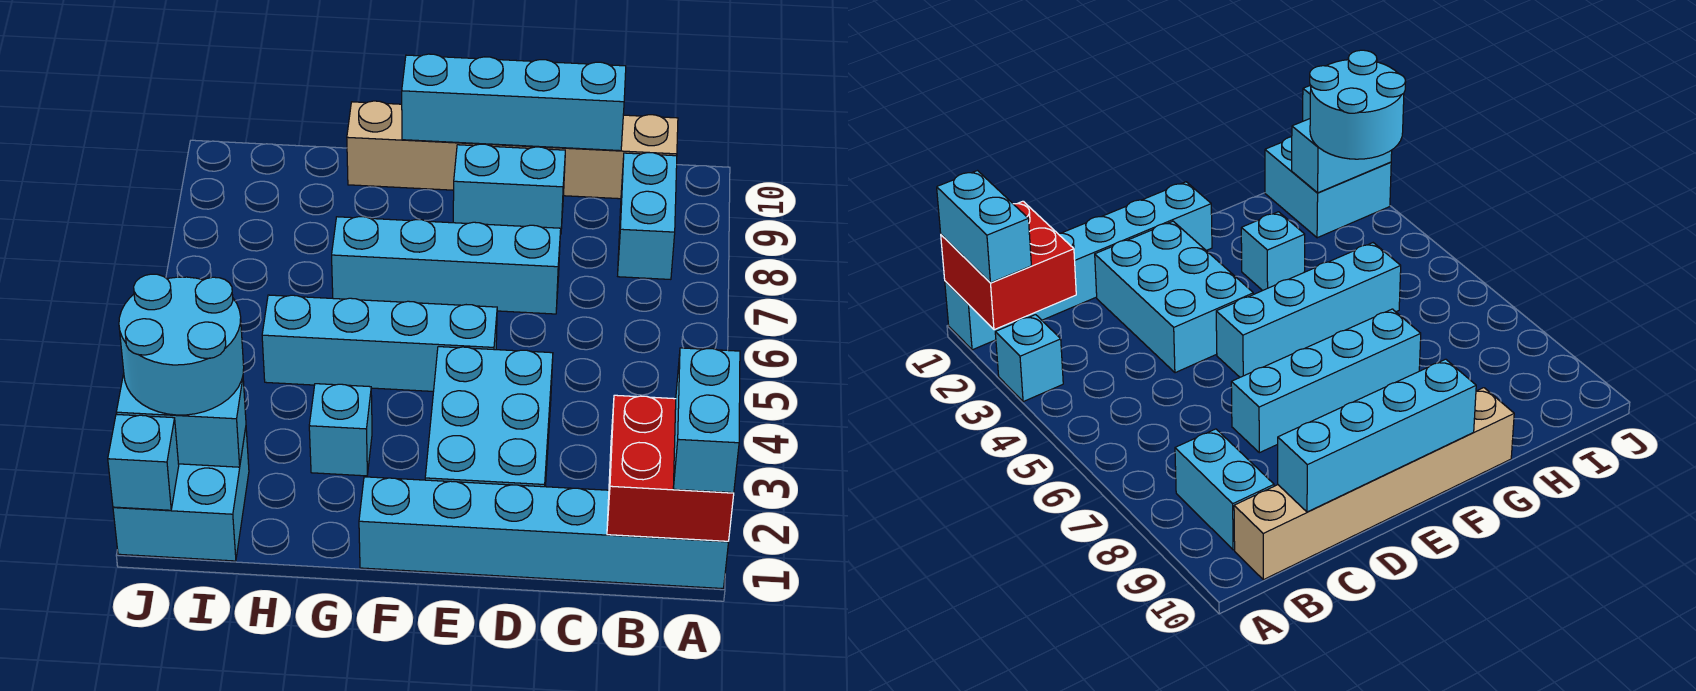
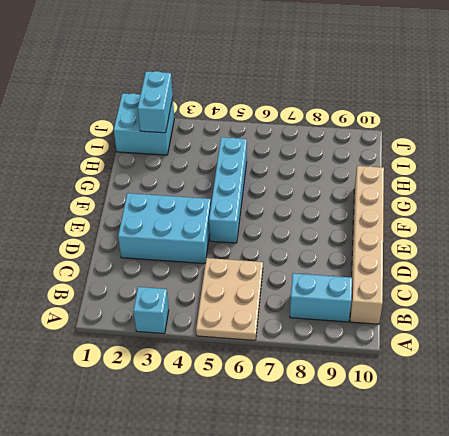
tan 2x3 plate [196,258,263,340] -> none
none -> cyan 1x6 brick [359,477,729,588]
none -> cyan 1x4 brick [332,217,561,314]
none -> cyan 1x2 brick [453,144,565,234]

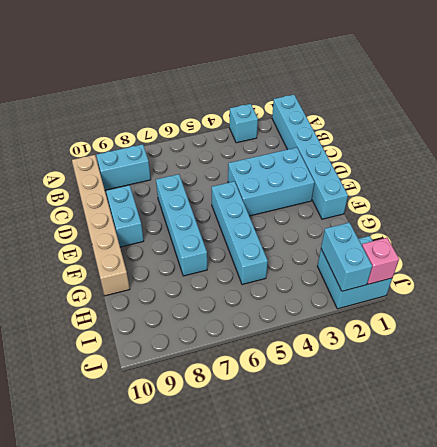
pink 1x1 brick [362,238,399,284] -> cyan 1x1 brick [108,414,179,510]
none -> cyan 1x1 brick [309,384,372,476]
none -> red 2x2 brick [607,395,734,541]
none -> cyan 1x4 brick [402,54,626,151]

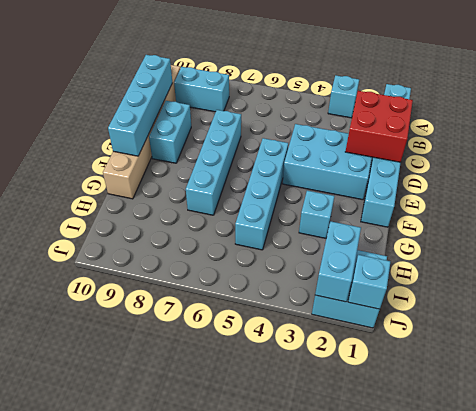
red 2x2 brick [345,91,413,162] -> red 2x2 brick moved to [607,395,734,541]
none -> cyan 1x2 brick [673,348,740,493]
none -> cyan 2x2 round brick [119,274,244,415]

